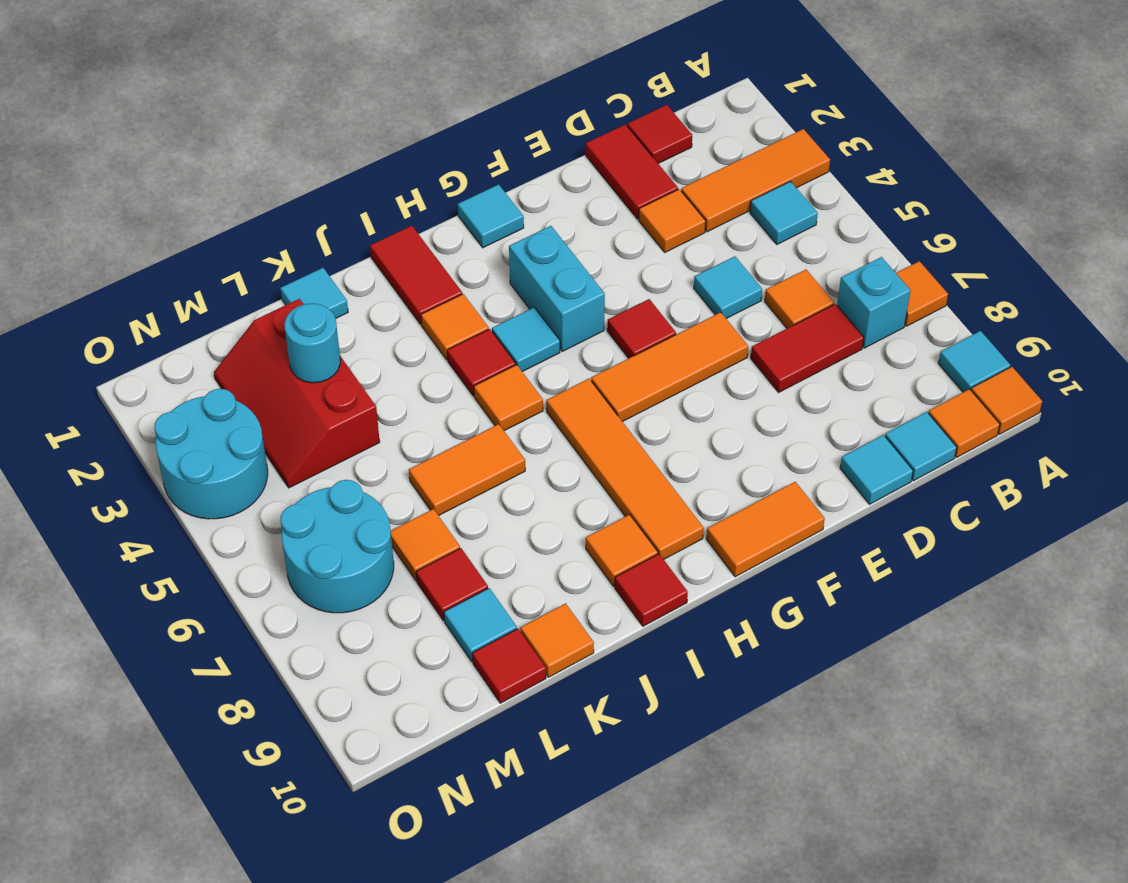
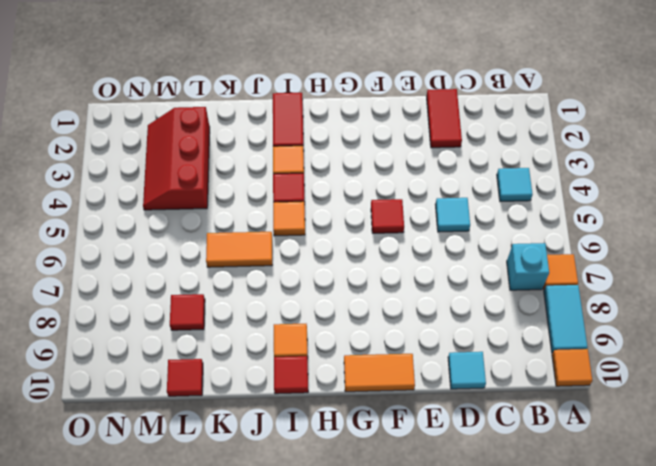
cyan 1x2 tile [544,285,587,353] -> cyan 1x1 tile [938,331,1010,392]
none -> orange 1x3 tile [681,129,830,232]
none -> orange 1x1 tile [928,389,1000,457]
none -> red 1x1 tile [627,105,692,163]
none -> orange 1x1 tile [765,270,834,328]

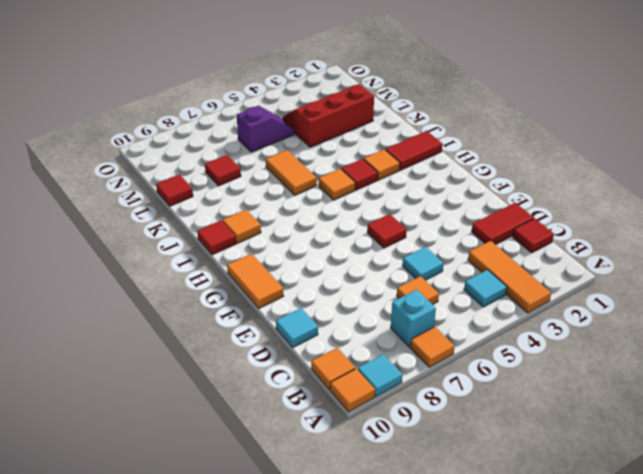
purple 1x2 slope [237,106,295,152] -> cyan 2x2 round brick [281,480,394,613]
none -> red 1x2 tile [751,304,864,392]
none -> cyan 1x1 tile [885,412,957,481]
none -> orange 1x1 tile [639,189,706,252]
none -> orange 1x3 tile [591,312,748,422]

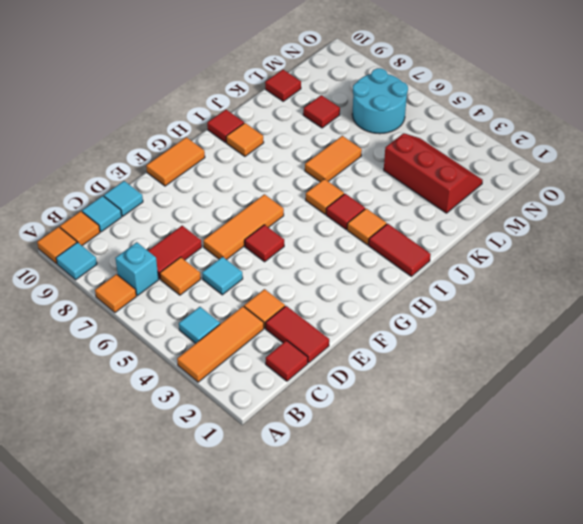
none -> cyan 1x1 tile [458,184,524,248]
none -> cyan 1x2 brick [509,226,605,351]
none -> cyan 1x1 tile [492,308,560,372]
none -> orange 1x4 tile [546,379,704,559]

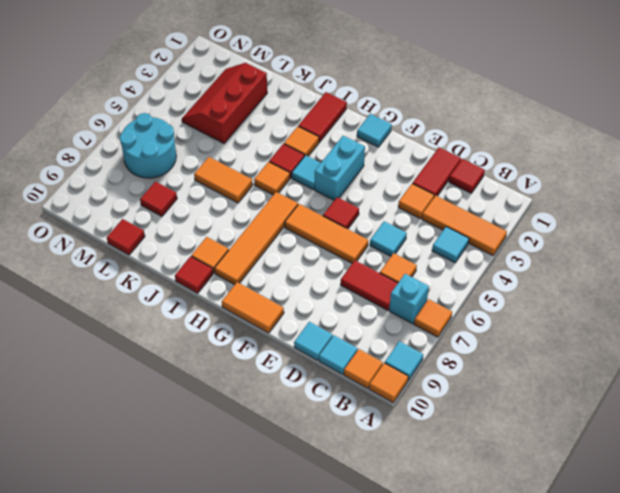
none -> cyan 1x1 tile [280,268,348,318]
none -> orange 1x1 tile [520,603,594,677]
none -> orange 1x1 tile [391,509,460,580]
none -> cyan 1x1 tile [444,588,517,661]

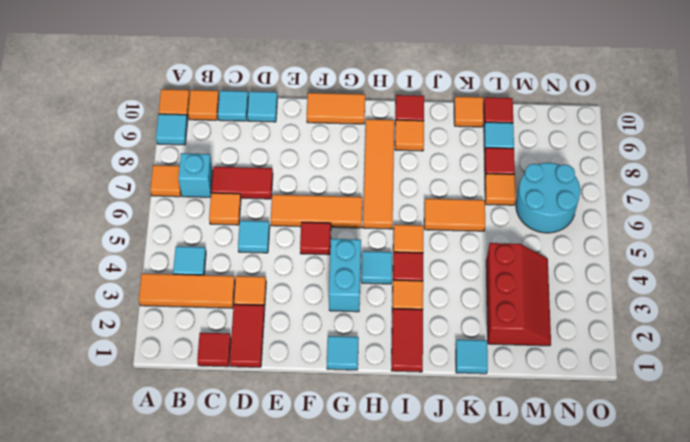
none -> cyan 2x2 round brick [154,389,268,519]
none -> cyan 1x1 round brick [285,303,340,383]

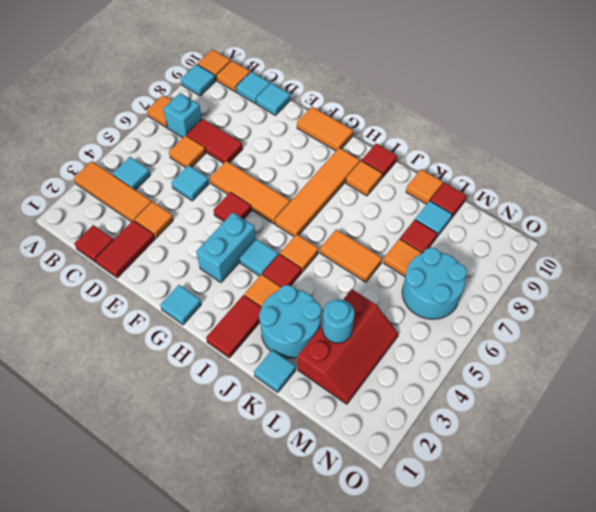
cyan 2x2 round brick [259,285,321,358] -> cyan 2x2 round brick moved to [154,389,268,519]

